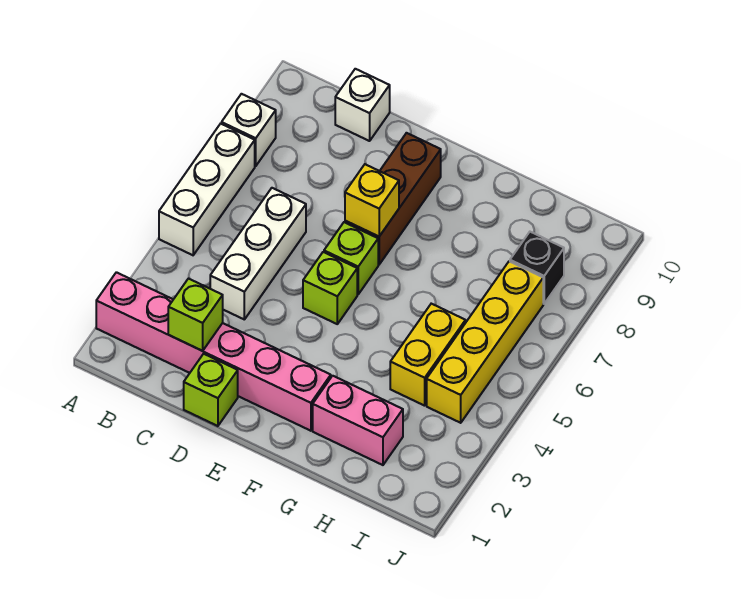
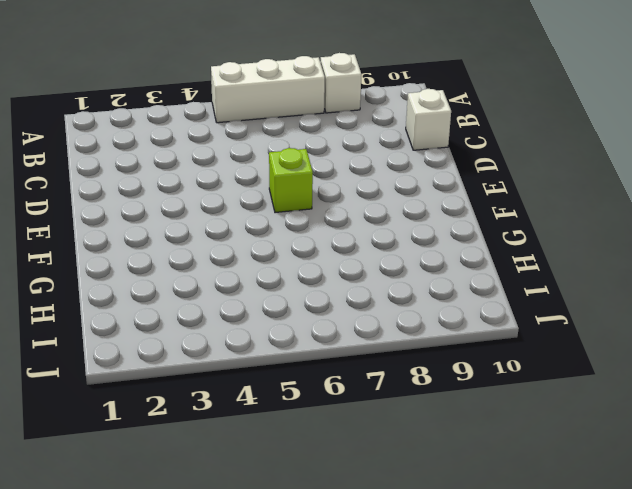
none -> pink 1x6 brick [96,272,331,431]
none -> white 1x3 brick [210,188,306,319]
none -> lime 1x1 brick [184,354,238,426]

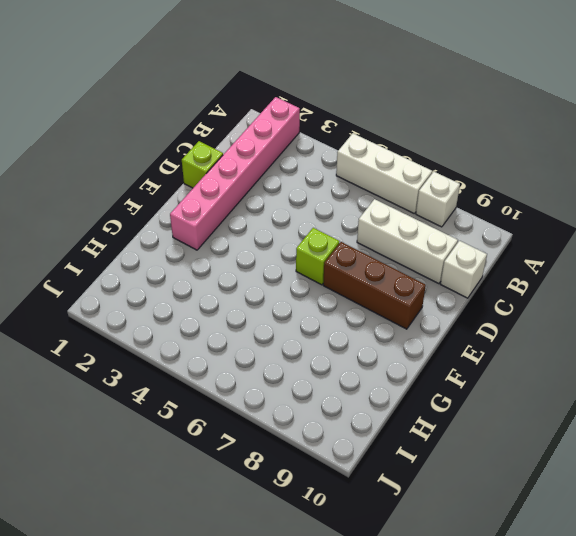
white 1x3 brick [357,199,458,284] -> white 1x3 brick moved to [210,188,306,319]
none -> lime 1x1 brick [303,252,357,324]
none -> pink 1x2 brick [313,376,403,465]
none -> yellow 1x2 brick [390,304,465,406]

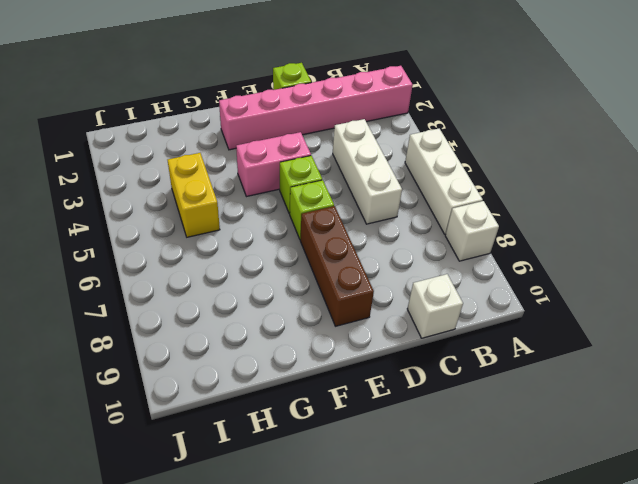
pink 1x2 brick [236,132,311,197] -> pink 1x2 brick moved to [313,376,403,465]
none -> yellow 1x4 brick [427,261,543,423]
none -> black 1x1 brick [510,232,564,304]
none -> lime 1x1 brick [168,278,223,351]

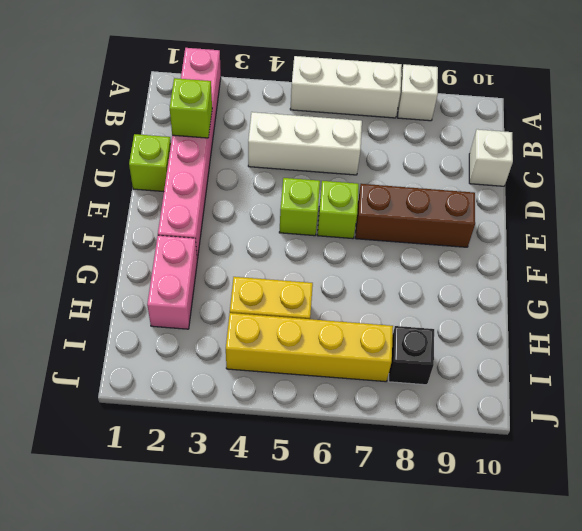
none -> yellow 1x1 brick [345,164,399,237]

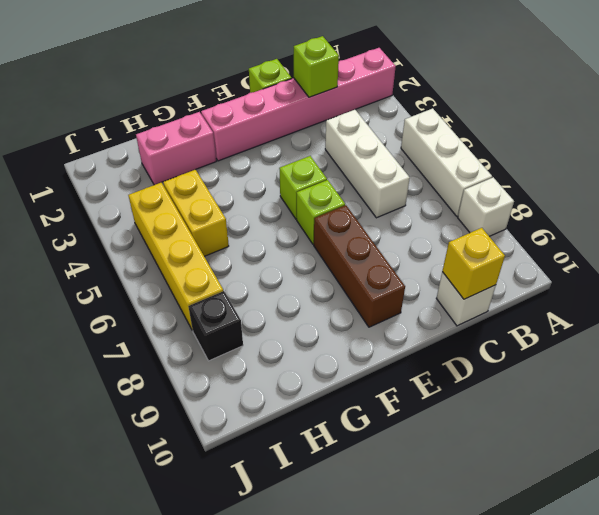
yellow 1x1 brick [442,228,505,299] -> yellow 1x1 brick moved to [345,164,399,237]

